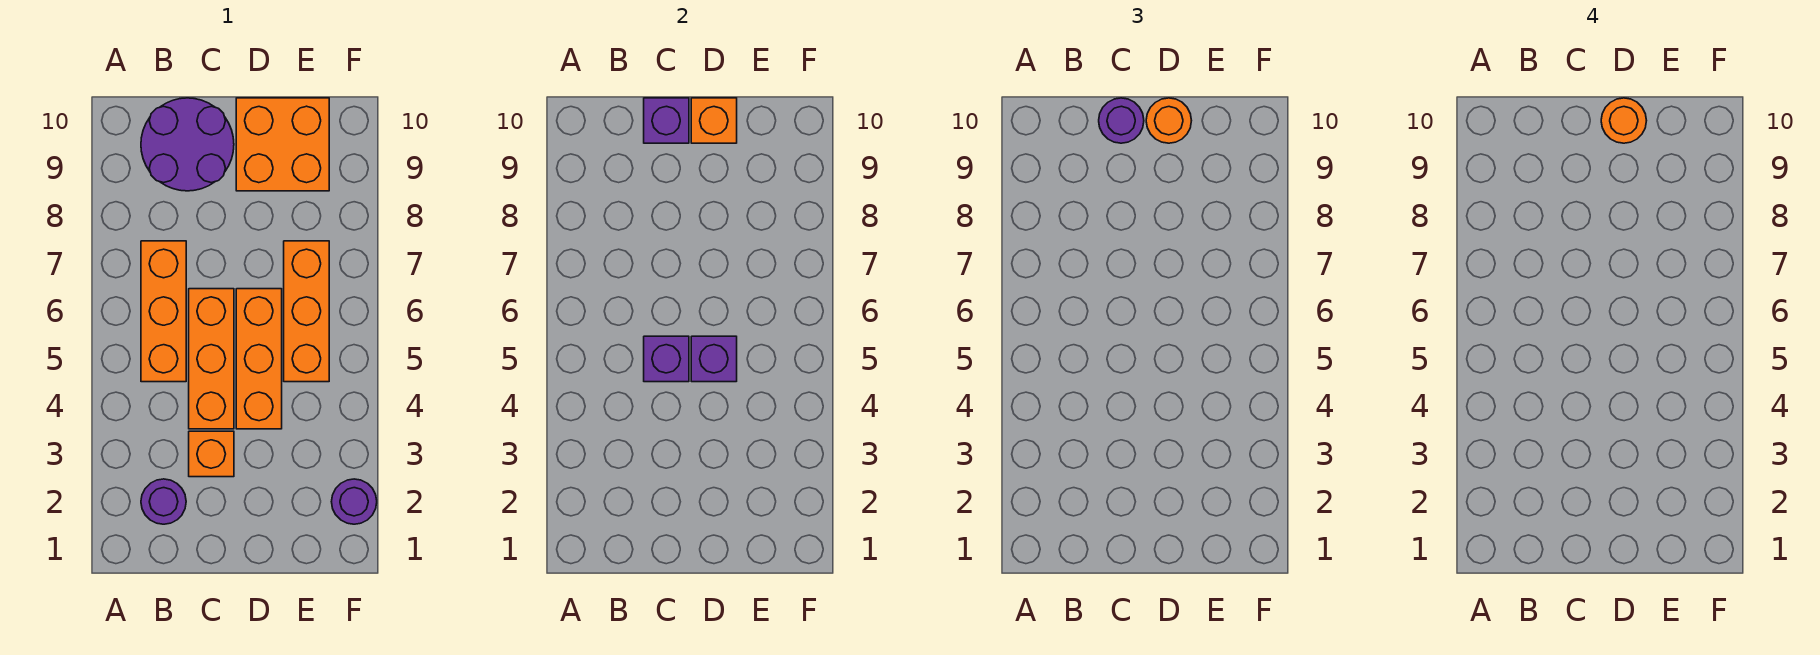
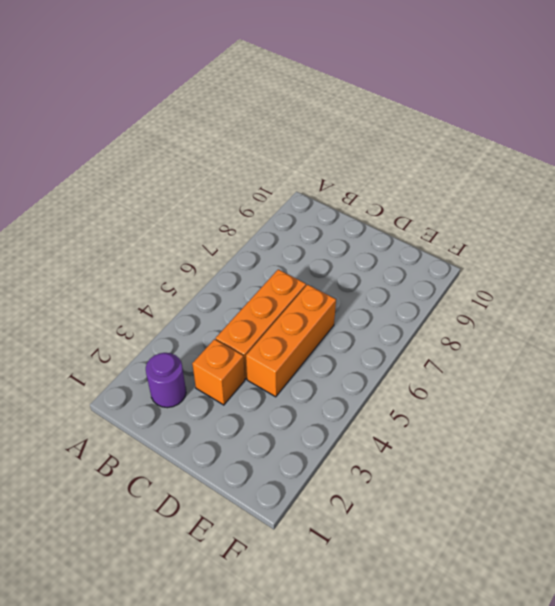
none -> orange 1x3 brick [141,241,186,382]
none -> purple 2x2 round brick [141,98,234,191]
none -> orange 2x2 brick [236,98,329,191]

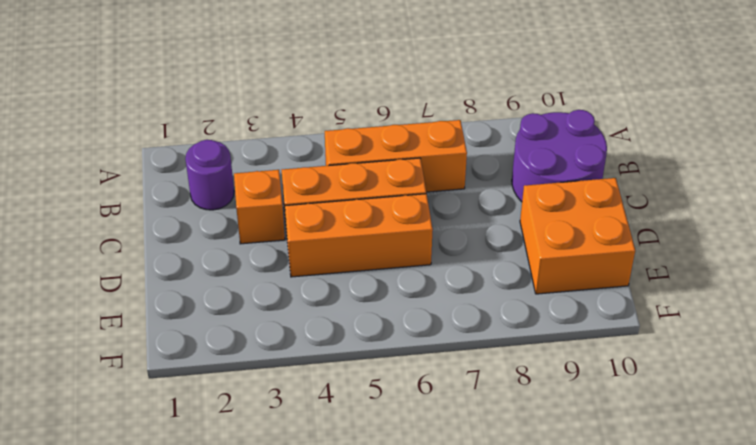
none -> orange 1x3 brick [284,241,329,382]
none -> purple 1x1 round brick [331,479,377,524]
none -> purple 1x1 brick [644,336,689,382]

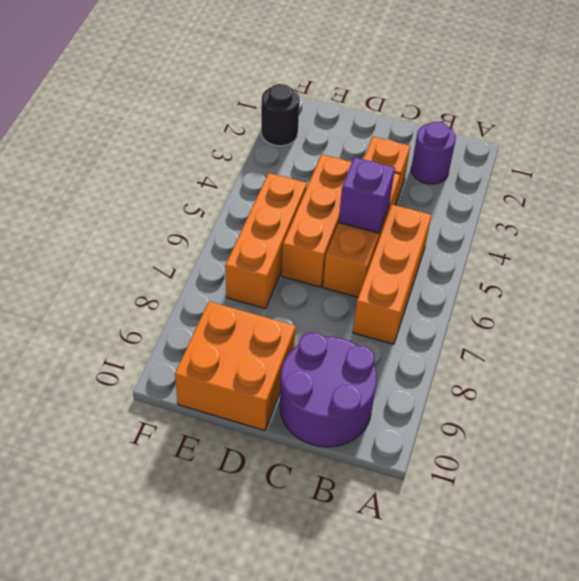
black 1x1 round brick [261,84,300,146] -> purple 1x1 round brick [331,479,377,524]
none -> purple 1x1 brick [644,98,689,143]
none -> purple 1x1 brick [691,336,737,382]
none -> orange 1x1 brick [691,98,737,143]

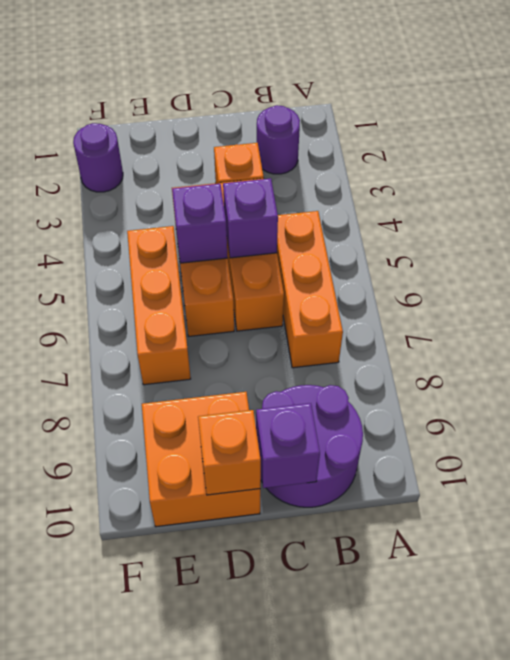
none -> purple 1x1 round brick [1099,98,1144,143]
none -> orange 1x1 round brick [1146,98,1192,143]
none -> orange 1x1 round brick [1601,98,1647,143]

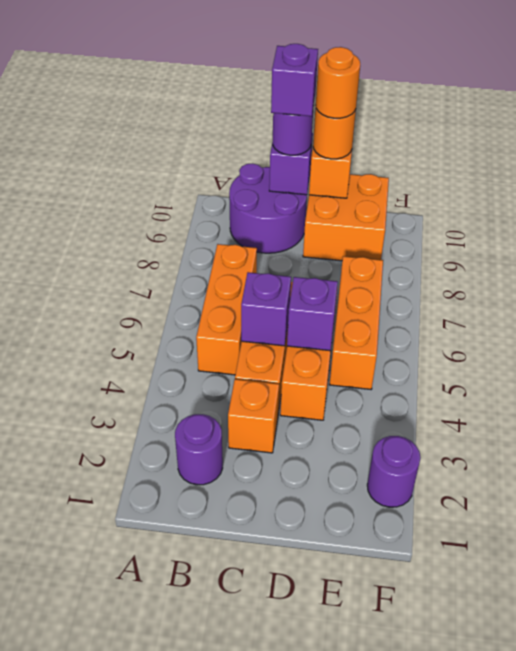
purple 1x1 brick [271,44,318,116] -> none

